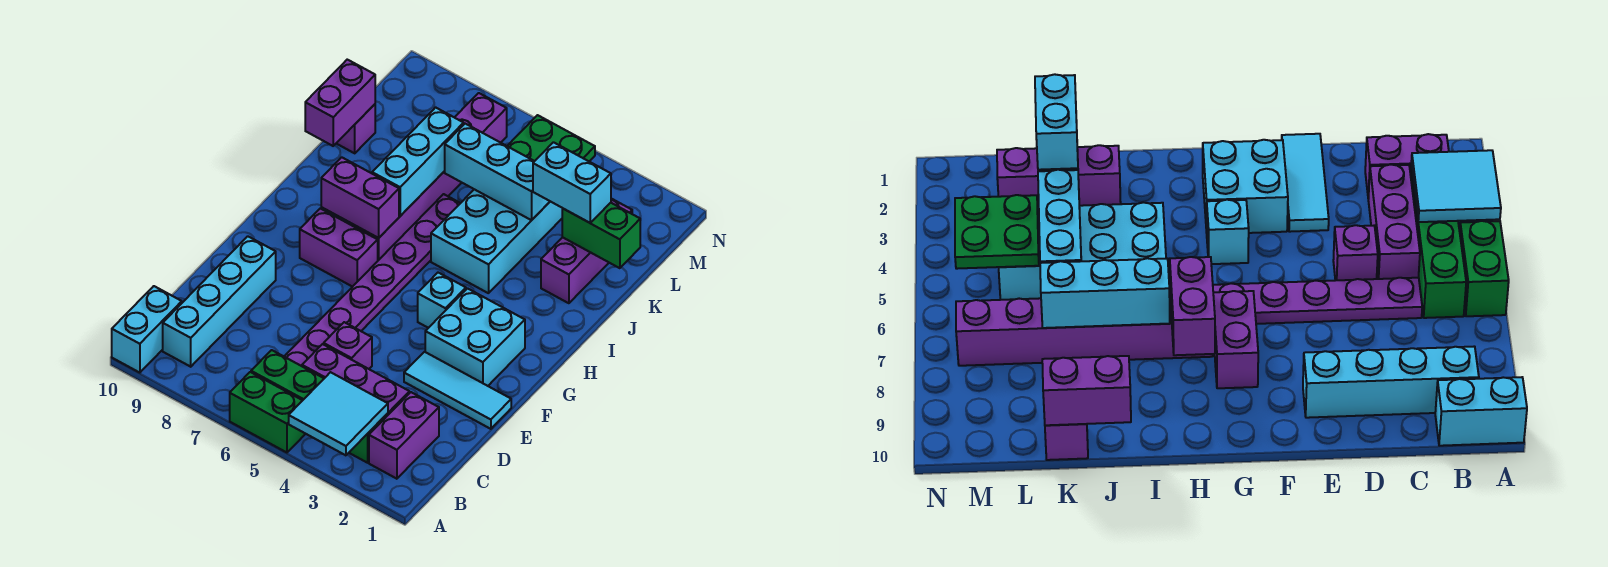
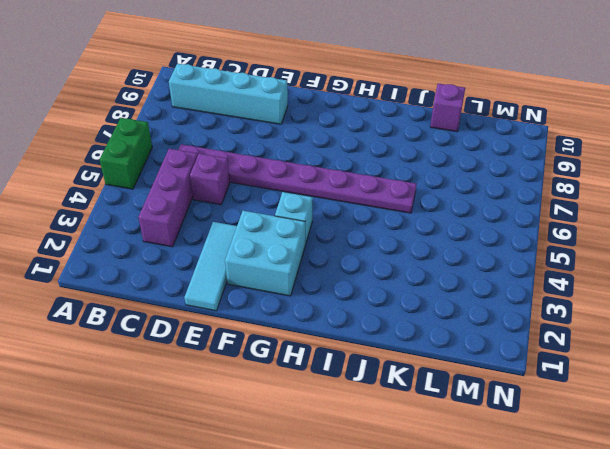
none -> cyan 1x2 brick [112,286,182,373]
none -> purple 1x2 brick [369,392,439,479]
none -> green 1x4 brick [251,350,388,463]

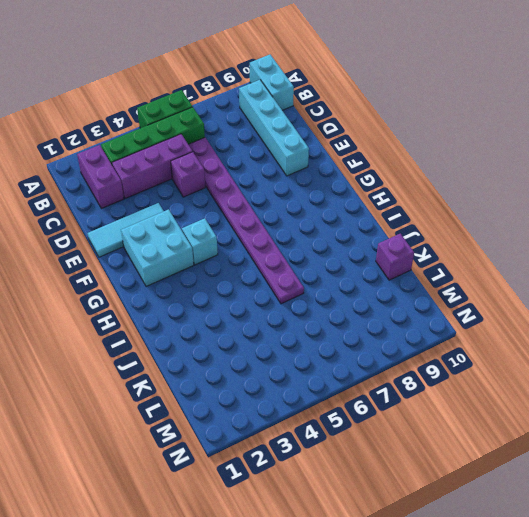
none -> purple 1x2 brick [300,208,378,287]
none -> purple 1x6 brick [351,93,507,260]
none -> cyan 2x4 brick [431,189,562,293]

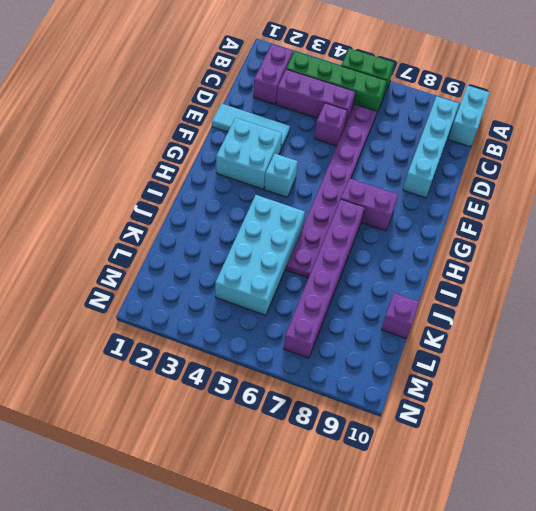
none -> purple 1x3 brick [541,199,632,303]
none -> cyan 2x2 tile [289,372,388,455]
none -> purple 1x2 brick [321,157,399,238]

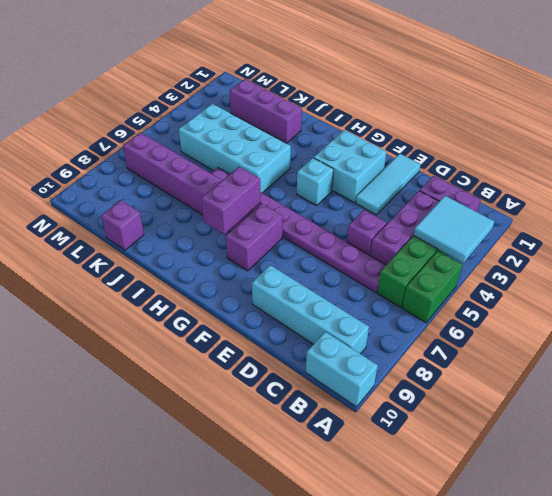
none -> cyan 1x3 brick [372,107,464,216]
none -> purple 1x2 brick [305,60,375,146]
none -> green 1x2 brick [562,203,640,268]

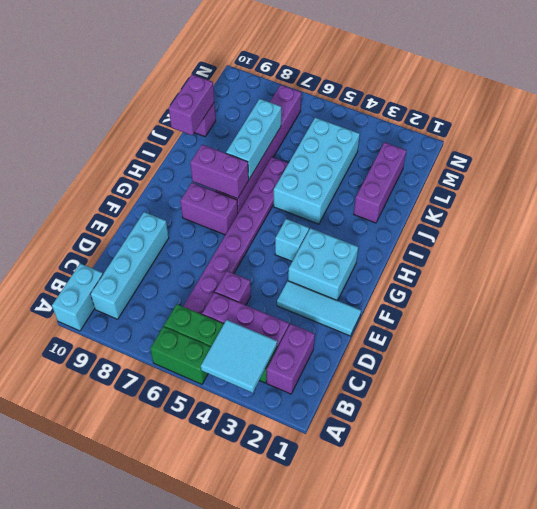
none -> green 1x2 brick [562,203,640,268]
none -> cyan 1x3 brick [445,124,550,220]
none -> green 2x2 plate [508,115,595,161]

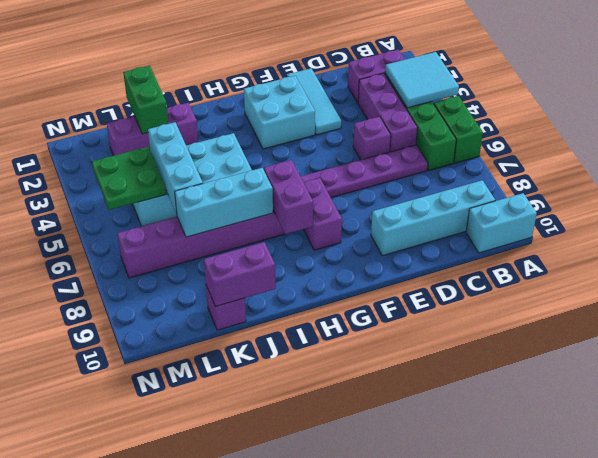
none -> cyan 1x1 brick [418,273,466,328]
none -> cyan 1x2 brick [533,142,611,223]

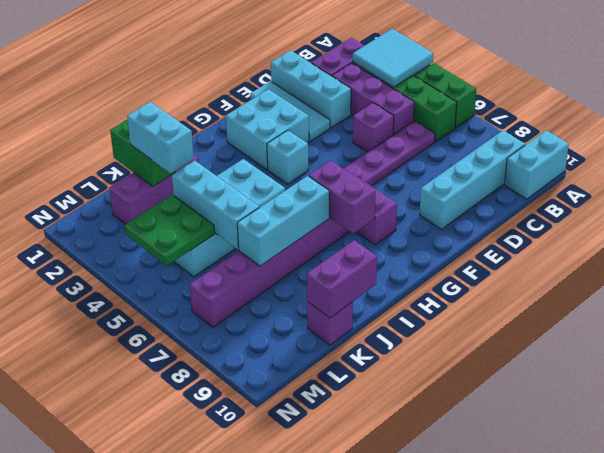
cyan 1x3 brick [271,50,351,128] -> none

